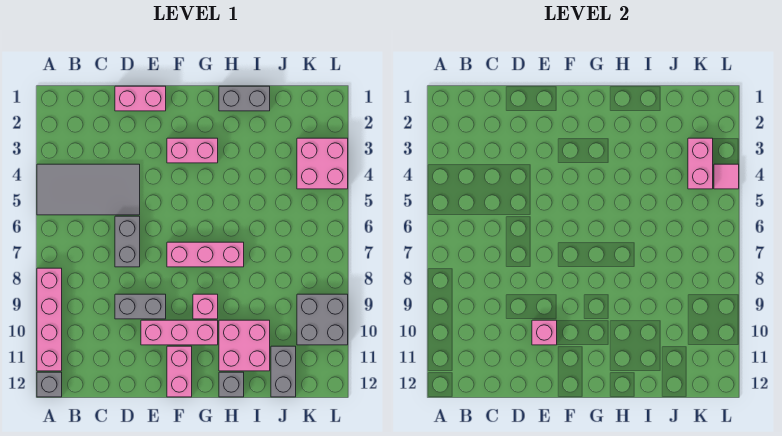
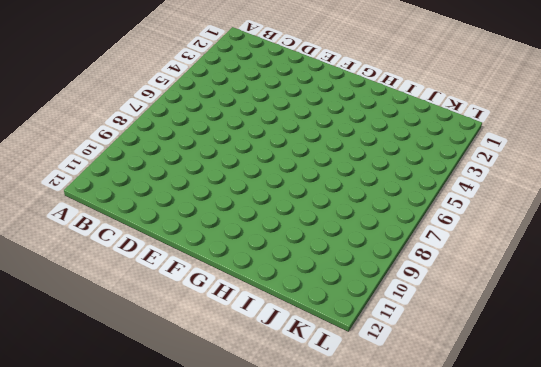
none -> grey 2x4 tile [37,164,140,215]
none -> pink 1x4 brick [37,268,62,371]
none -> grey 1x1 brick [37,372,62,397]

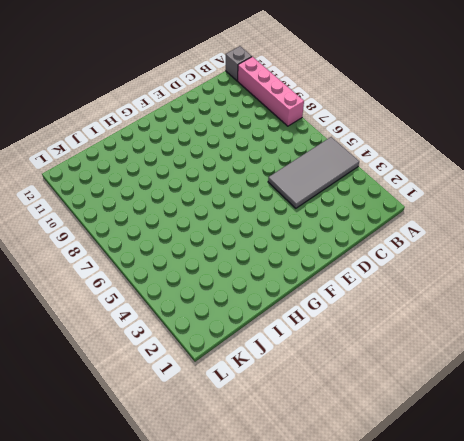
none -> pink 1x2 brick [115,86,166,111]
none -> grey 1x2 brick [115,216,140,267]
none -> grey 1x2 brick [115,294,166,319]

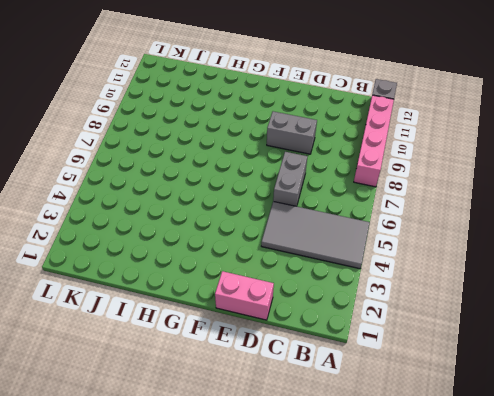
none -> pink 1x3 brick [141,320,218,345]
none -> pink 1x2 brick [167,138,218,163]
none -> pink 1x3 brick [167,242,244,267]

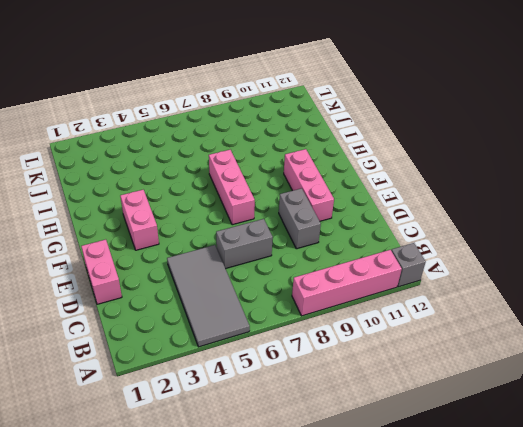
none -> pink 1x2 brick [167,346,192,397]
none -> pink 1x1 brick [193,294,218,319]
none -> grey 1x2 brick [219,86,270,111]

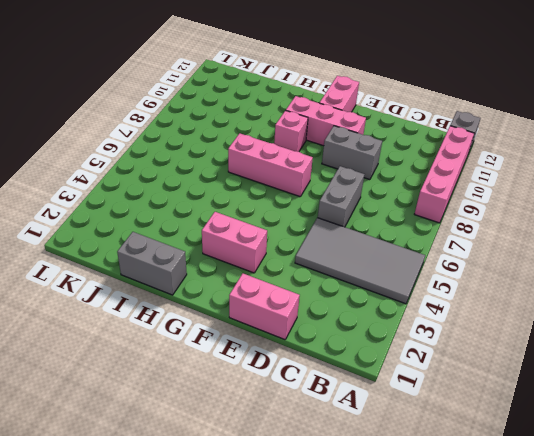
none -> pink 2x2 brick [219,320,270,371]
none -> grey 1x1 brick [219,372,244,397]
none -> grey 1x2 brick [271,346,296,397]

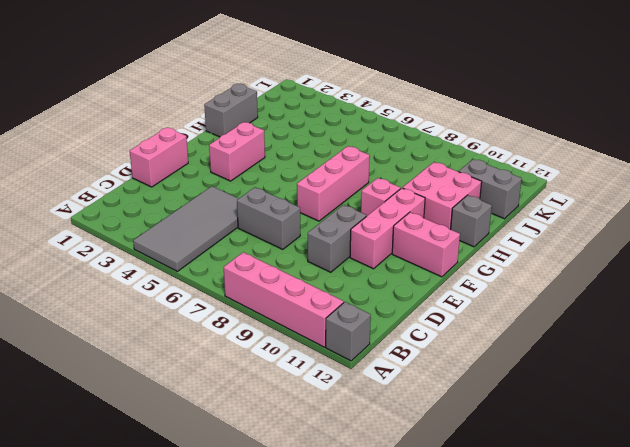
none -> pink 2x2 brick [297,138,348,189]
none -> grey 2x2 brick [297,294,348,345]
none -> pink 1x1 brick [532,320,557,345]

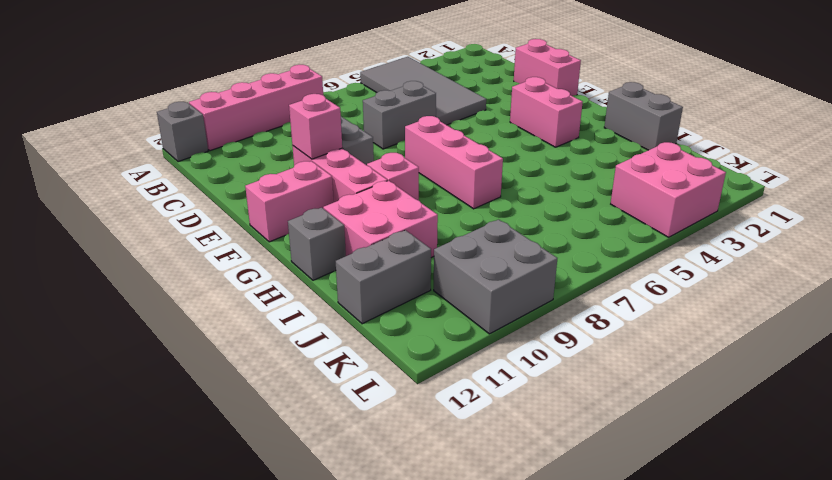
none -> pink 1x2 brick [688,138,713,189]
none -> pink 1x1 tile [714,164,739,189]

